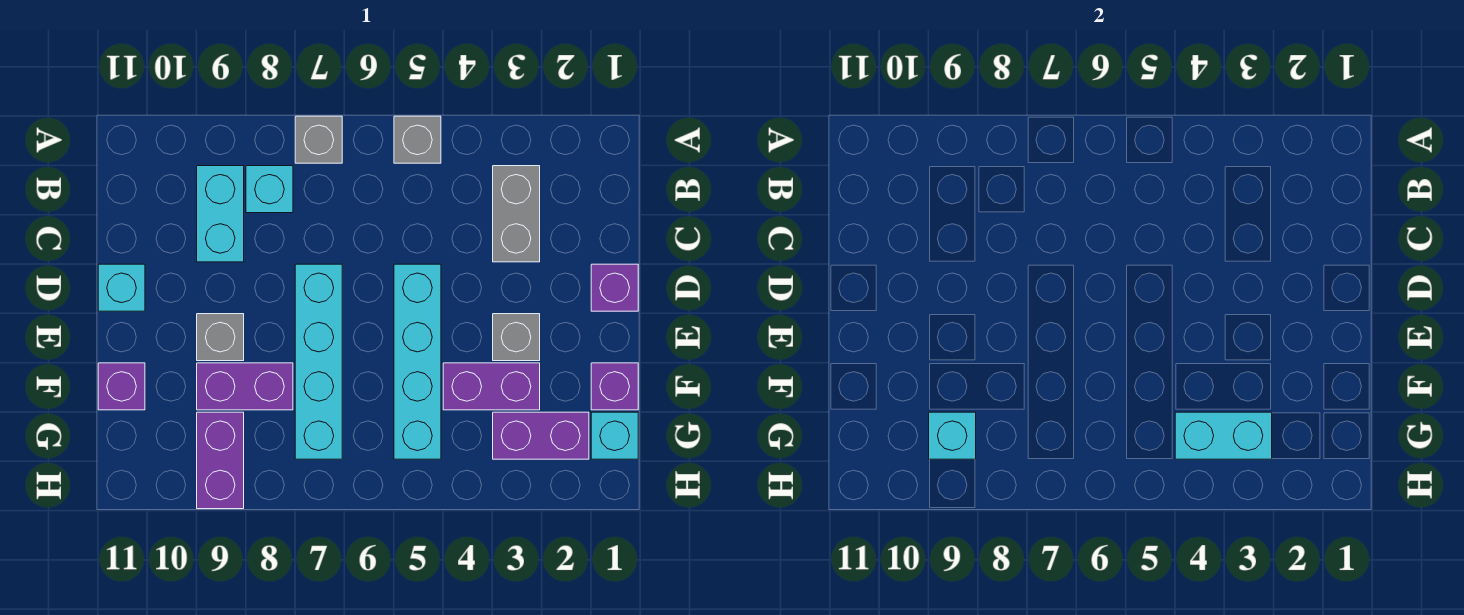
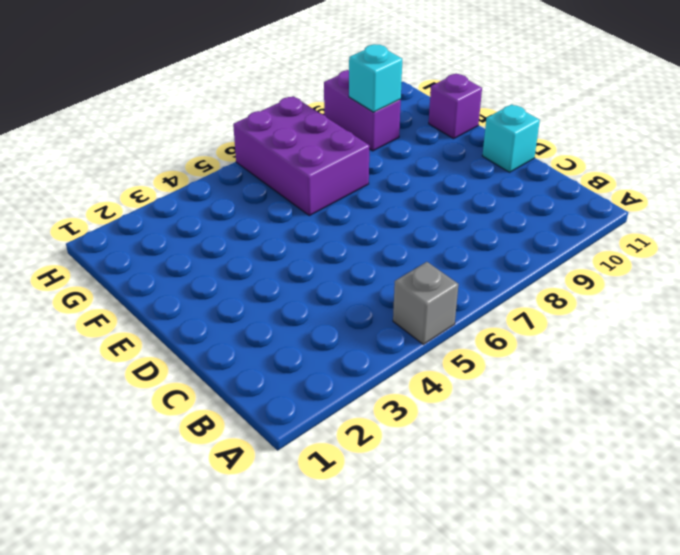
purple 2x3 brick [233,96,370,216] -> cyan 1x4 brick [295,264,342,459]
none -> grey 1x1 brick [295,116,342,163]
none -> grey 1x2 brick [493,166,540,262]
none -> cyan 1x1 brick [246,166,293,213]

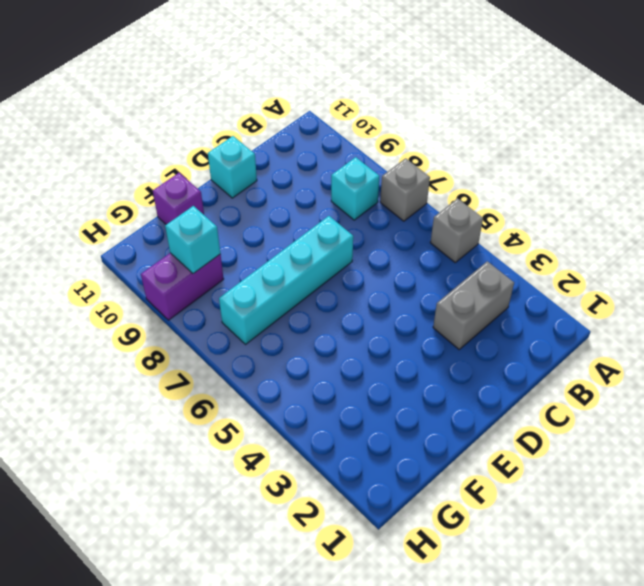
none -> cyan 1x2 brick [197,166,244,262]
none -> purple 1x1 brick [591,264,638,311]
none -> cyan 1x4 brick [394,264,441,459]

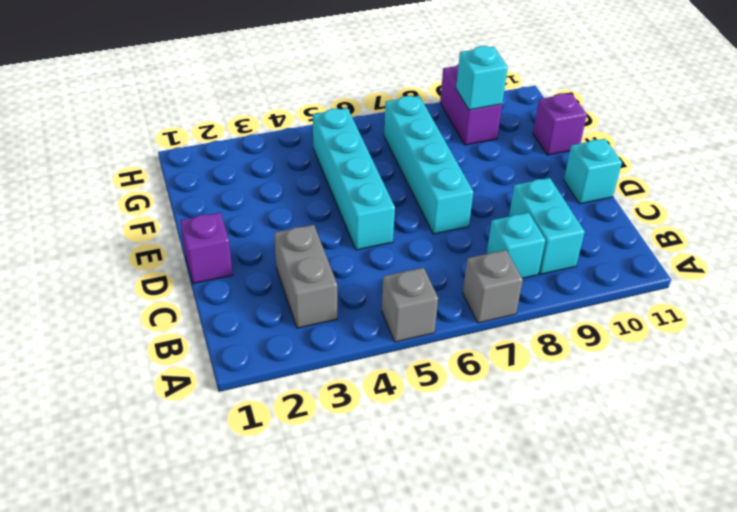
none -> grey 1x1 brick [493,314,540,361]
none -> grey 1x1 brick [197,314,244,361]
none -> purple 1x1 brick [591,363,638,410]

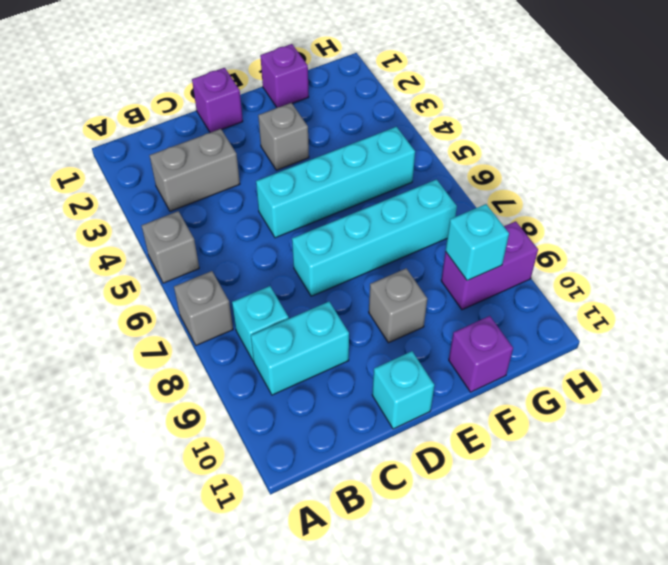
none -> purple 1x2 brick [443,363,540,410]
none -> purple 1x2 brick [197,363,293,410]
none -> cyan 1x1 brick [591,412,638,459]

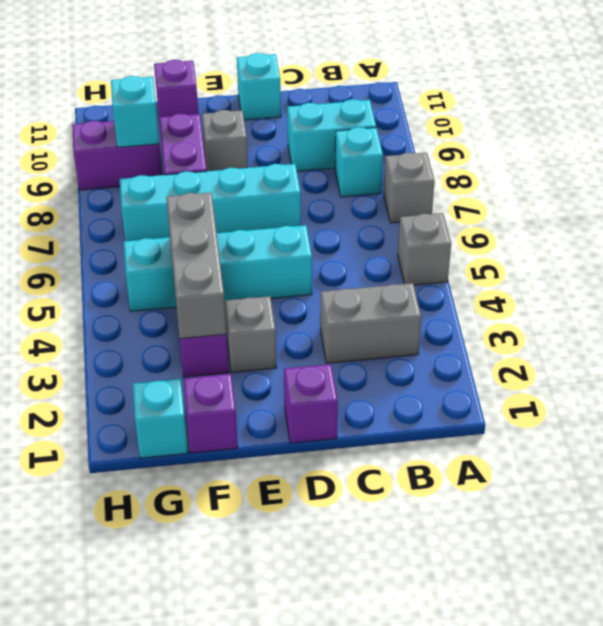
grey 1x3 brick [166,193,226,339] -> none
none -> purple 1x2 brick [493,412,589,459]
none -> cyan 1x2 brick [1175,412,1272,459]

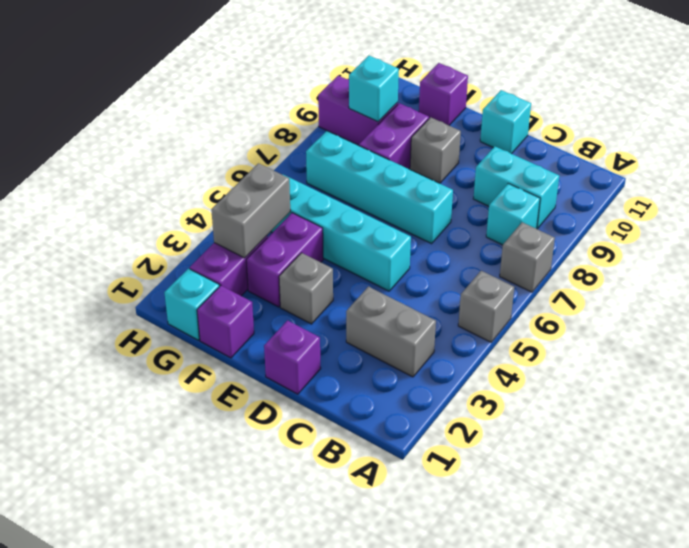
grey 1x2 brick [211,163,290,258] -> cyan 1x2 brick [1175,412,1272,459]

